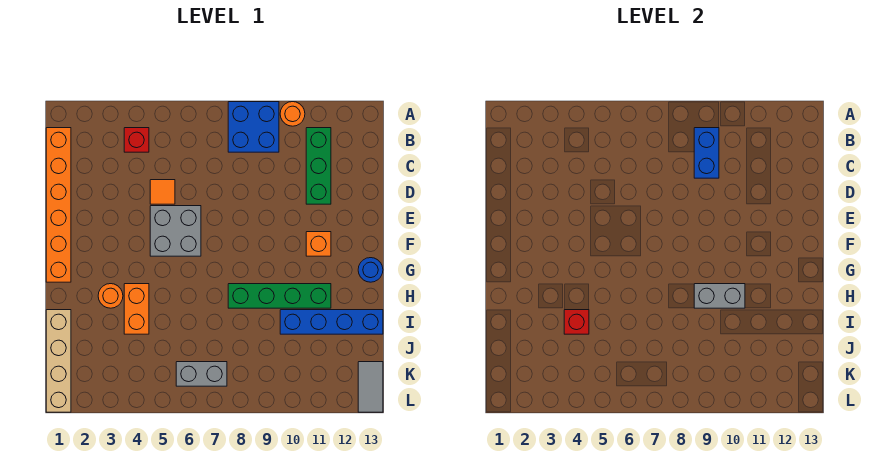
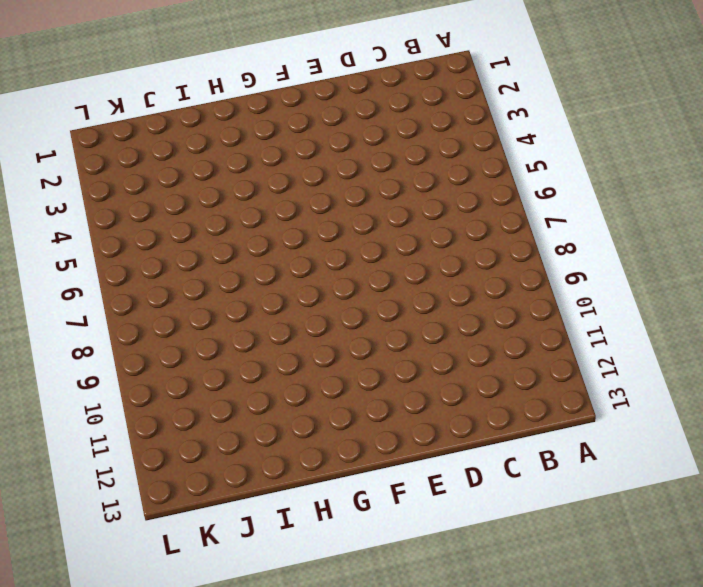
none -> blue 2x2 brick [228,102,279,152]
none -> orange 1x1 round brick [280,102,305,126]
none -> orange 1x6 brick [46,128,71,282]

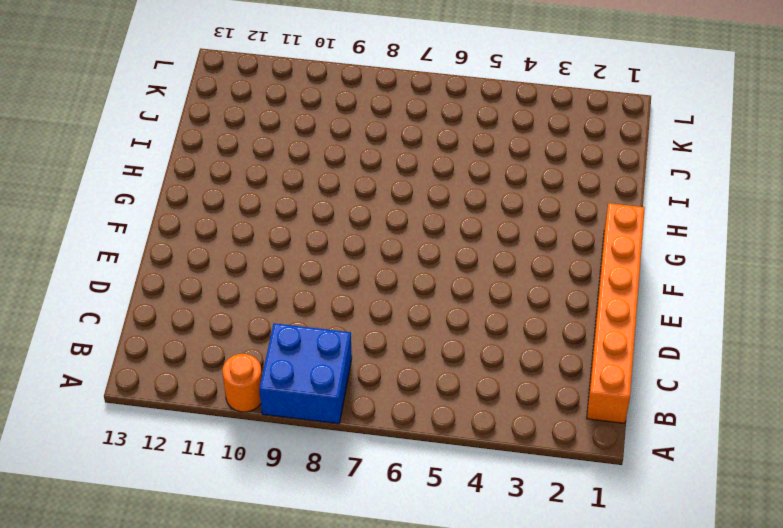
none -> red 1x1 brick [124,128,149,152]
none -> green 1x3 brick [306,128,331,204]
none -> orange 1x1 tile [150,180,175,204]

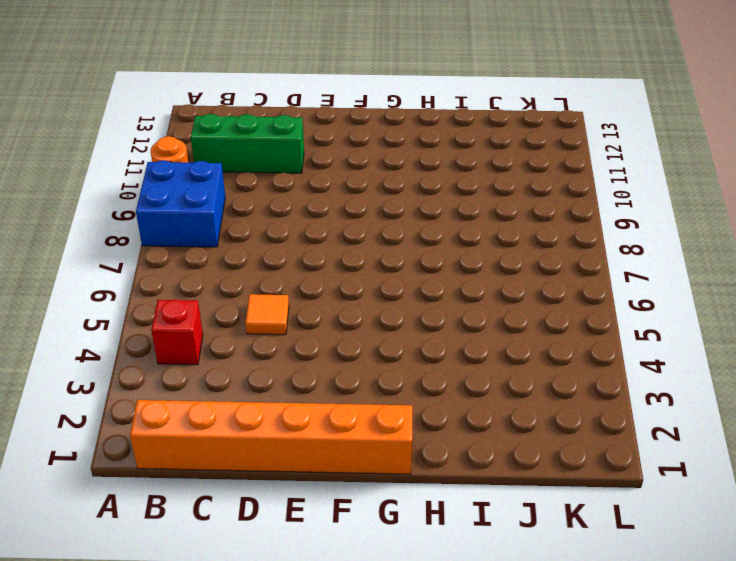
none -> grey 2x2 brick [150,206,201,256]
none -> orange 1x1 brick [306,232,331,256]
none -> blue 1x1 round brick [358,258,383,282]

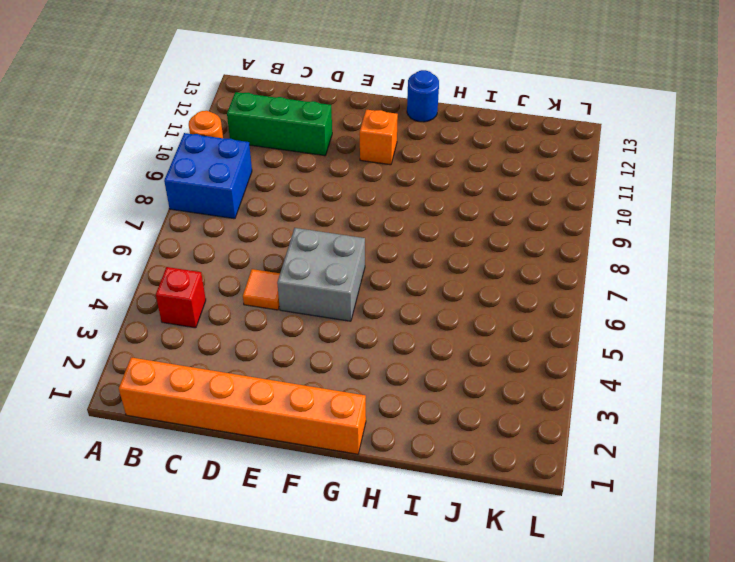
none -> orange 1x1 round brick [98,284,123,308]
none -> orange 1x2 brick [124,284,149,334]
none -> green 1x4 brick [228,284,331,308]

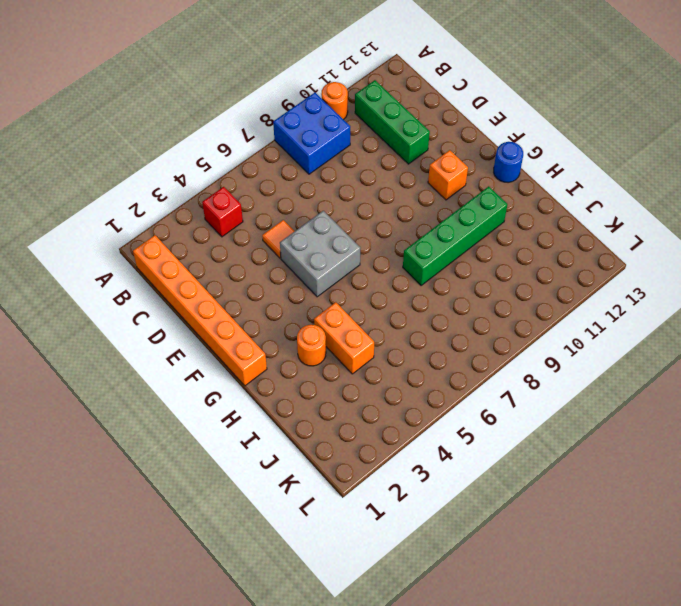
none -> tan 1x4 brick [46,310,71,412]
none -> blue 1x4 brick [280,310,383,334]
none -> grey 1x2 brick [176,362,227,386]

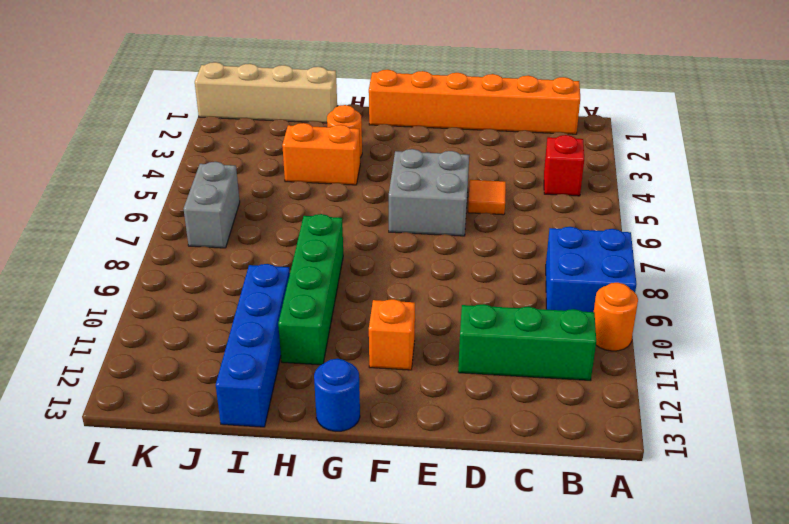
none -> grey 1x2 tile [358,362,383,412]
none -> blue 1x2 brick [694,128,719,178]
none -> grey 1x2 brick [694,284,745,308]

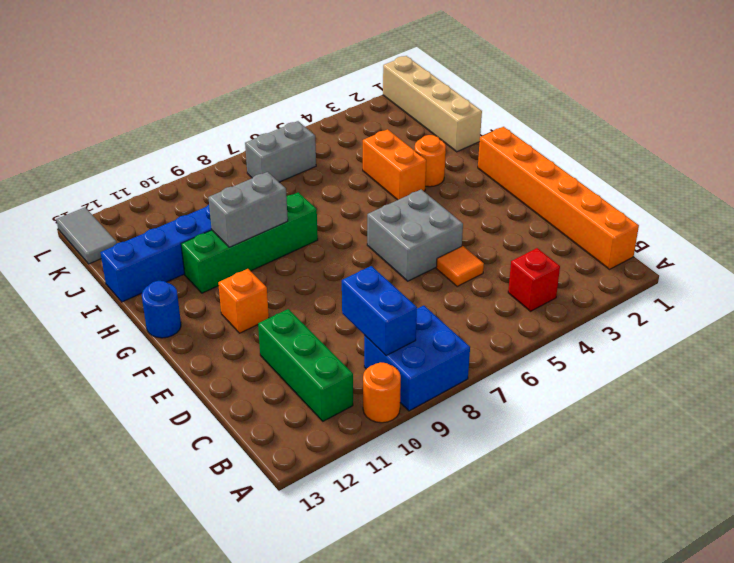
none -> red 1x1 brick [564,310,589,334]

